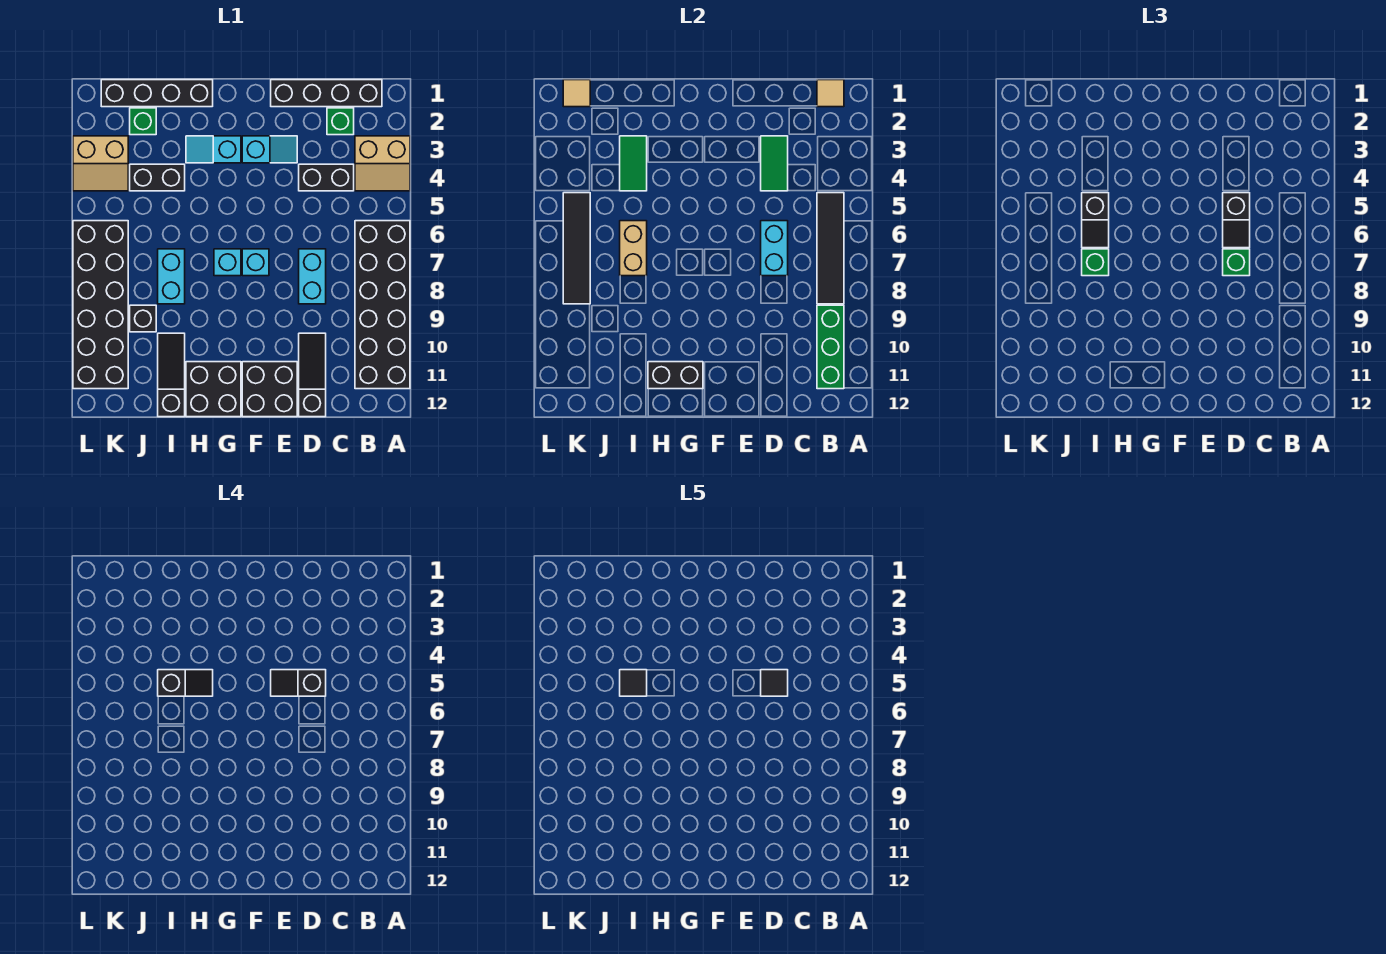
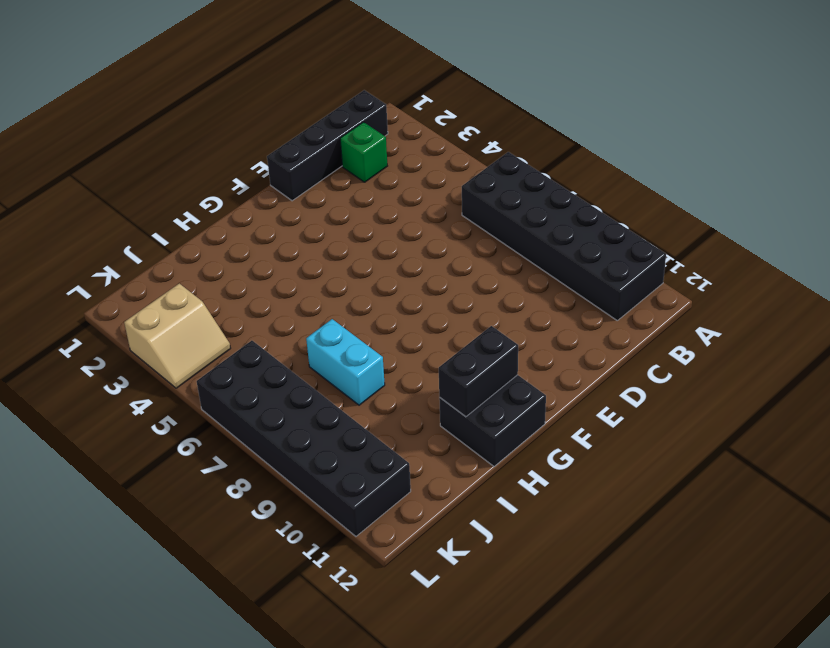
none -> tan 2x2 slope [355,136,410,191]
none -> black 1x2 brick [299,164,354,191]
none -> cyan 1x2 brick [299,249,326,304]
none -> black 1x3 slope [299,333,326,417]

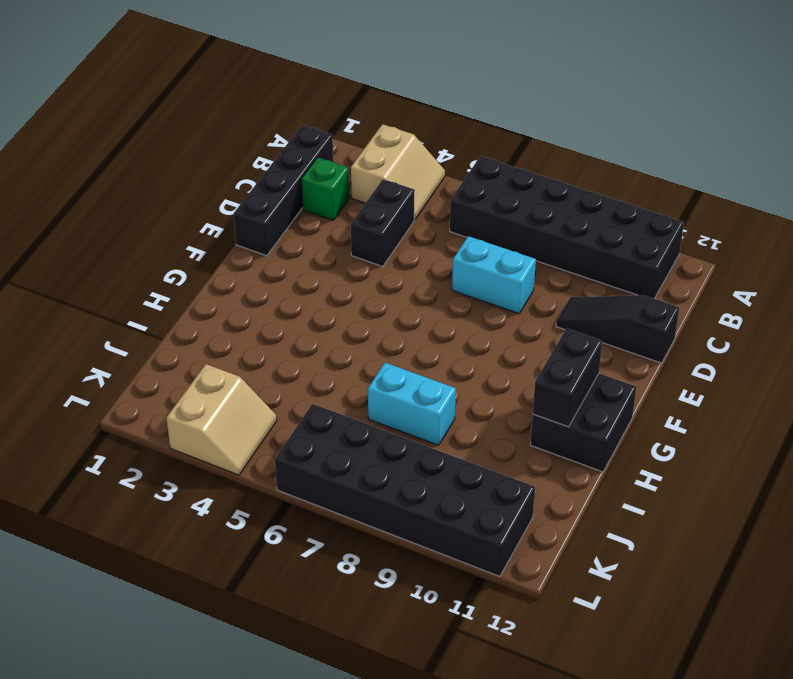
none -> cyan 1x2 slope [242,136,297,163]
none -> black 2x2 brick [242,362,297,417]
none -> cyan 1x1 brick [242,249,269,276]
none -> cyan 1x2 slope [186,136,241,163]

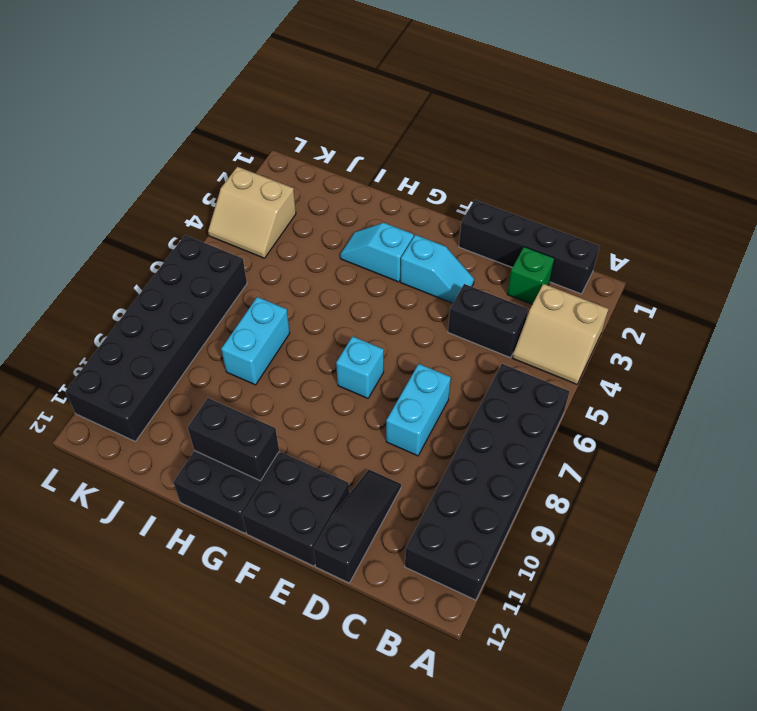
none -> cyan 1x1 brick [214,249,241,276]
none -> black 1x4 brick [101,80,213,107]
none -> black 1x2 brick [130,164,185,191]
none -> black 1x3 slope [158,333,185,417]

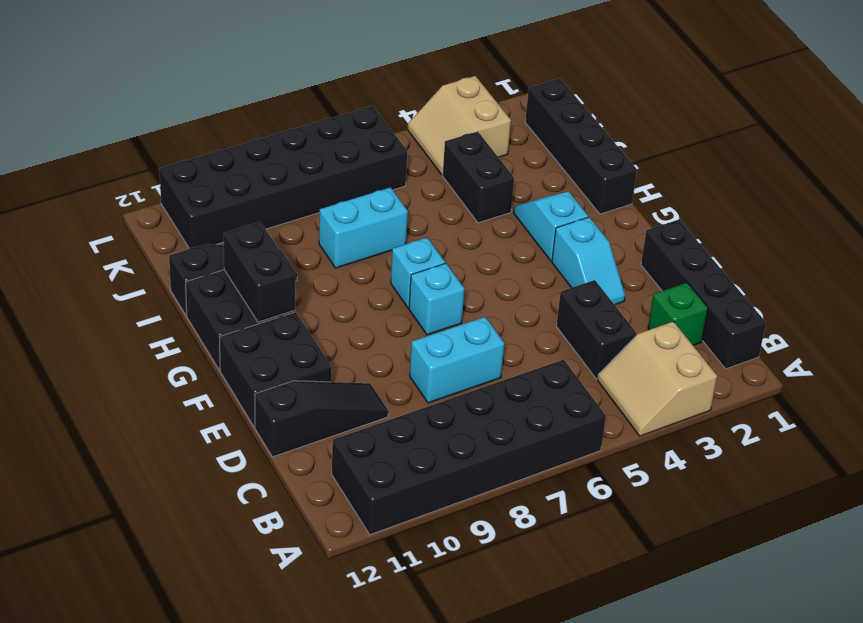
none -> green 1x1 brick [130,108,156,135]
none -> black 1x1 brick [130,305,156,332]
none -> tan 1x1 tile [817,80,844,107]
none -> black 1x4 tile [817,193,844,304]

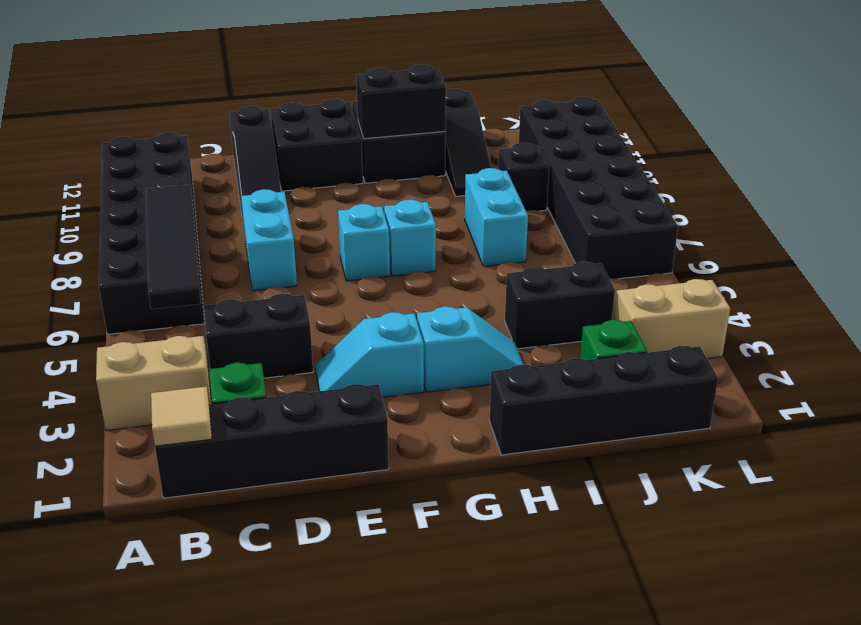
none -> green 1x3 brick [817,305,844,389]
none -> green 1x2 tile [761,136,788,191]
none -> cyan 1x2 brick [761,221,788,276]
none -> green 1x2 tile [620,136,647,191]

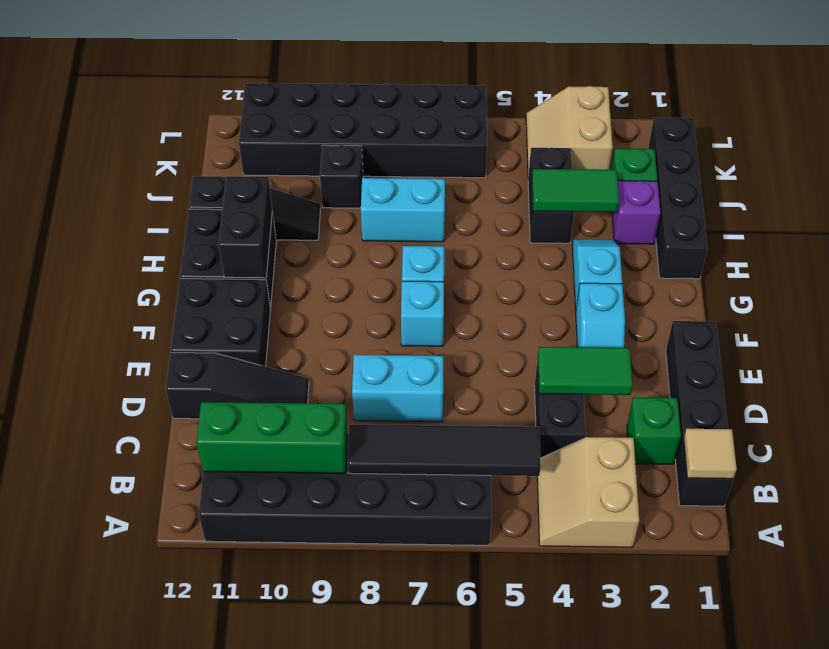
purple 1x1 brick [612,181,661,244] -> none
none -> cyan 1x2 brick [761,221,788,276]
none -> tan 1x2 brick [620,221,647,276]
none -> tan 1x1 tile [563,80,590,107]
none -> black 1x4 tile [563,193,590,304]

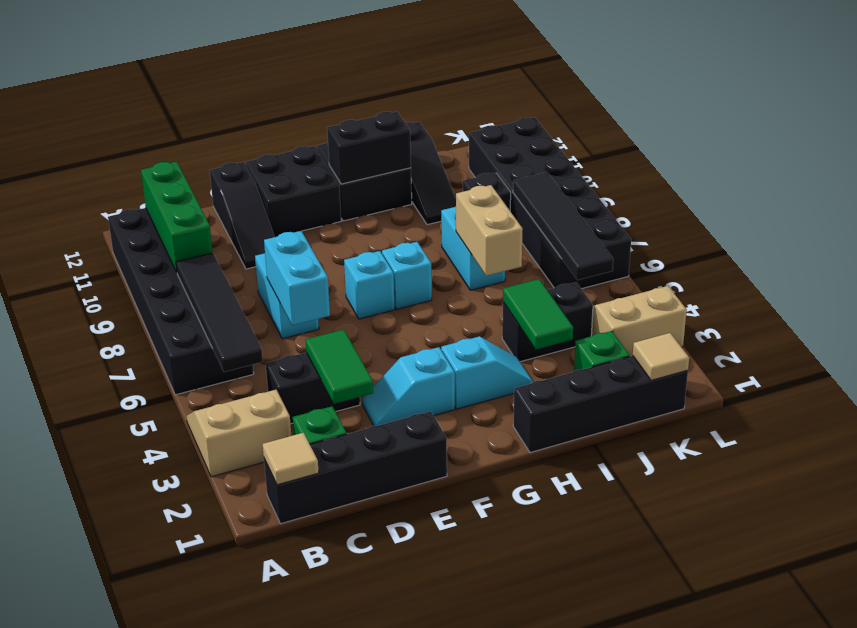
none -> black 1x2 slope [1223,193,1250,248]
none -> green 1x1 brick [1223,249,1250,276]
none -> black 1x2 slope [1082,193,1109,248]
none -> green 1x1 brick [1082,249,1109,276]

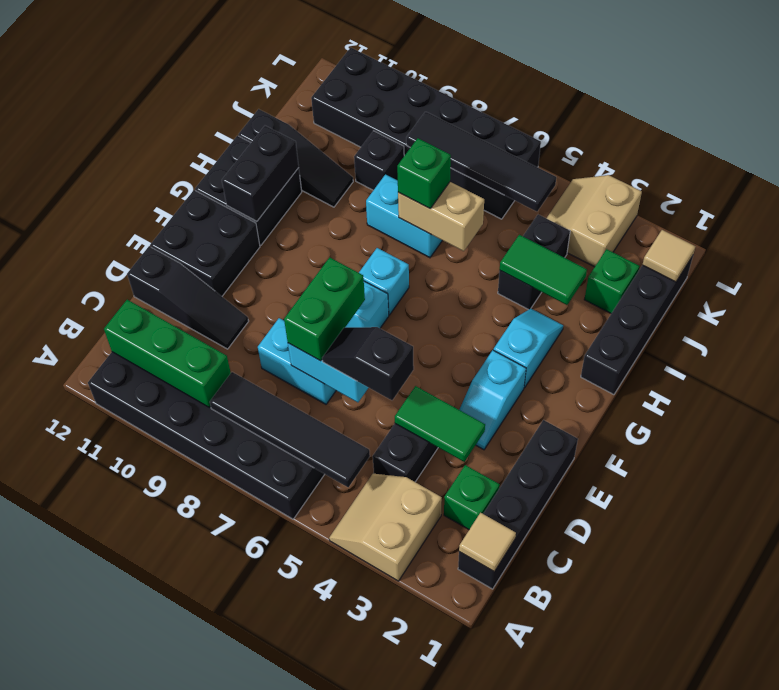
green 1x2 brick [284,257,365,361] -> green 1x1 brick [1223,249,1250,276]
none -> black 1x2 slope [1082,193,1109,248]
none -> black 1x2 slope [271,670,326,696]
none -> black 1x2 slope [158,670,213,696]
none -> black 1x1 tile [761,670,788,696]

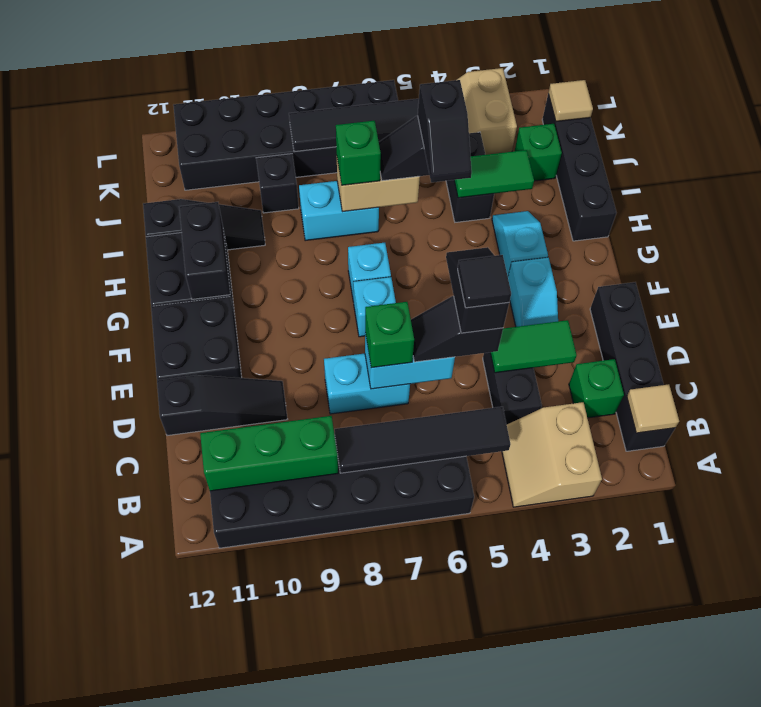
none -> black 1x1 tile [620,670,647,696]

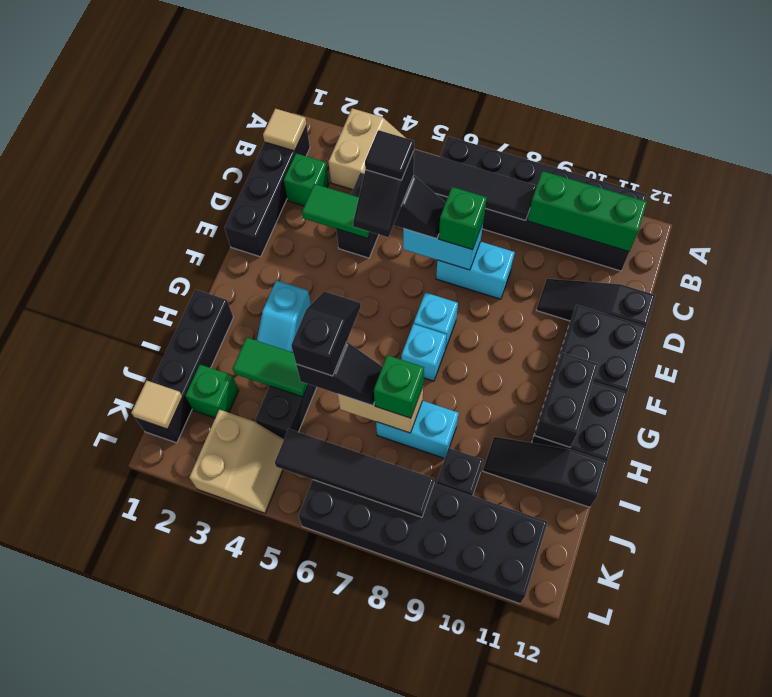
none -> cyan 1x2 slope [242,136,297,163]
none -> black 1x1 tile [620,670,647,696]

